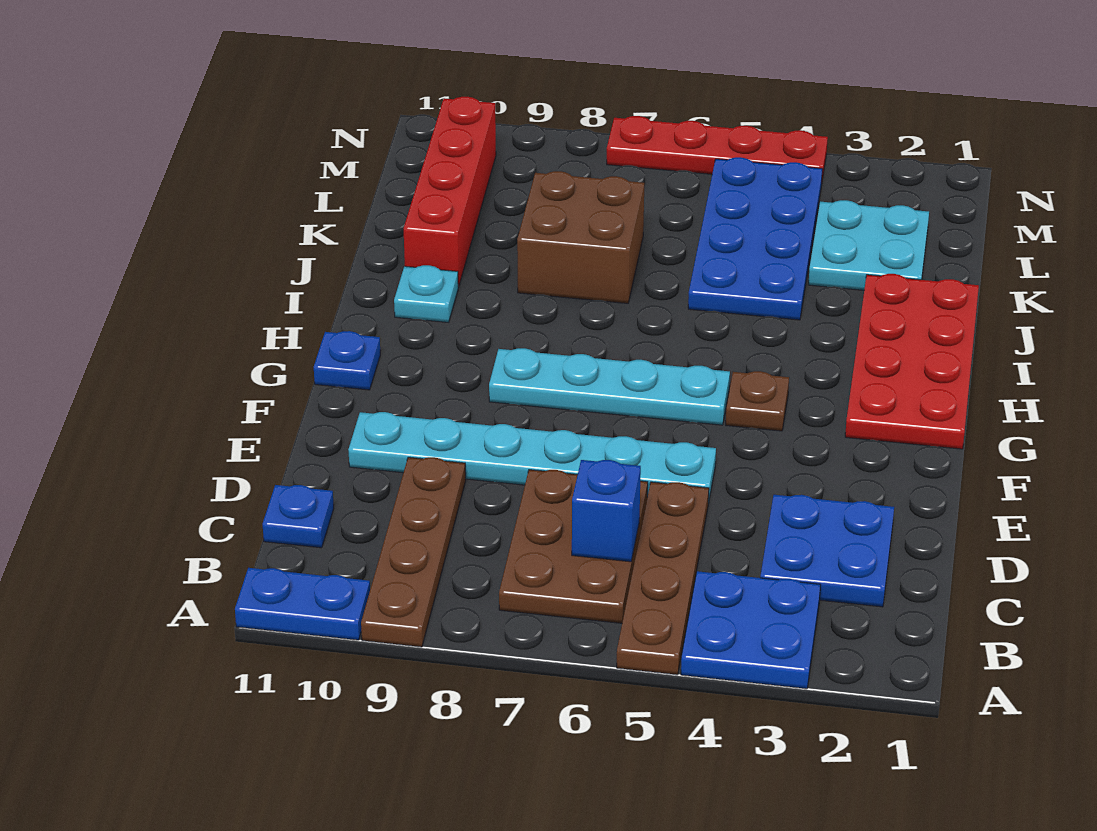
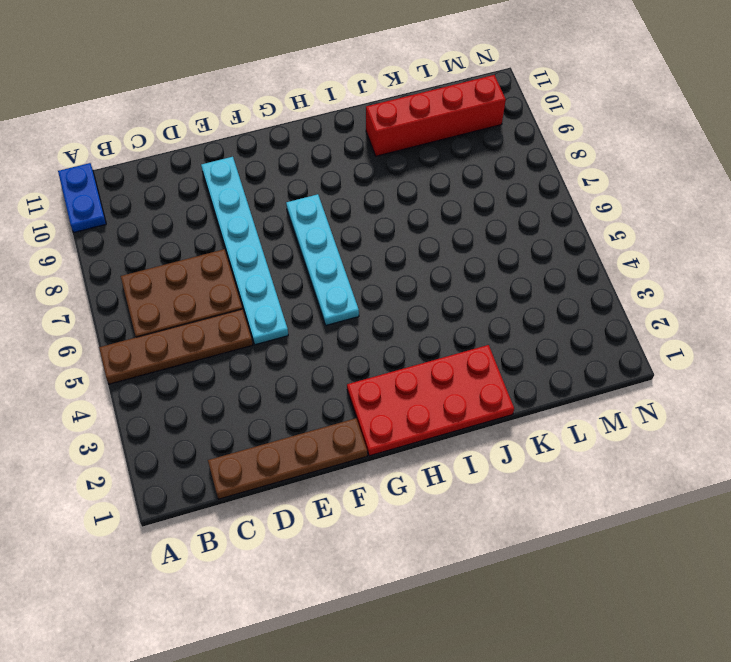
brown 1x4 plate [208,418,367,499] -> brown 1x4 plate moved to [361,457,466,647]
none -> blue 2x2 plate [681,571,821,689]
none -> blue 2x2 plate [760,495,894,607]
none -> blue 1x1 plate [263,485,334,548]

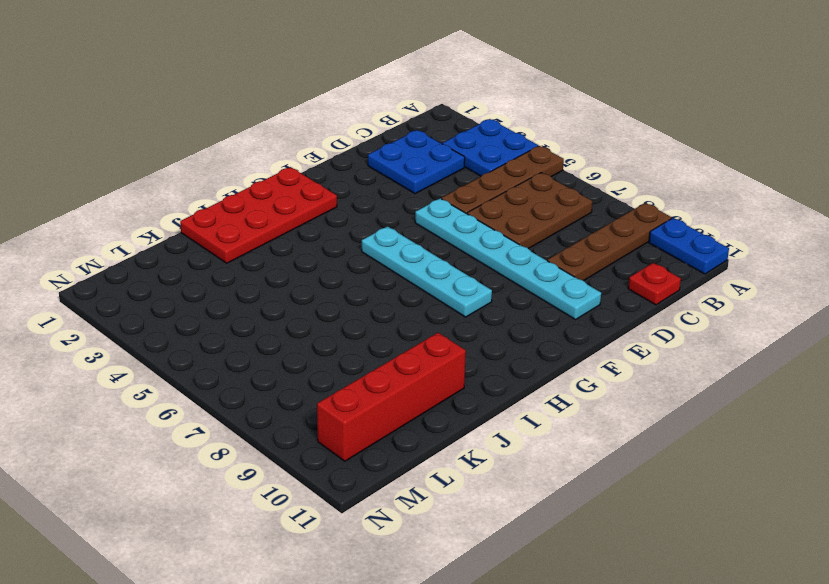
red 1x1 plate [628,263,681,305] -> blue 1x1 plate [263,485,334,548]
none -> brown 1x1 plate [726,371,789,431]
none -> blue 1x1 plate [314,331,380,390]
none -> cyan 1x1 plate [394,265,458,322]

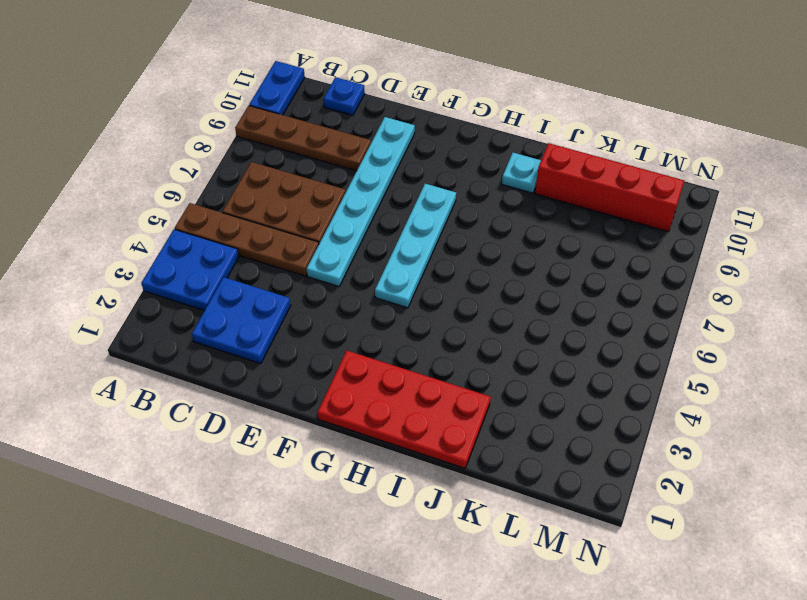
none -> brown 1x1 plate [726,371,789,431]
none -> blue 1x1 plate [314,331,380,390]
none -> blue 2x4 plate [688,157,822,320]

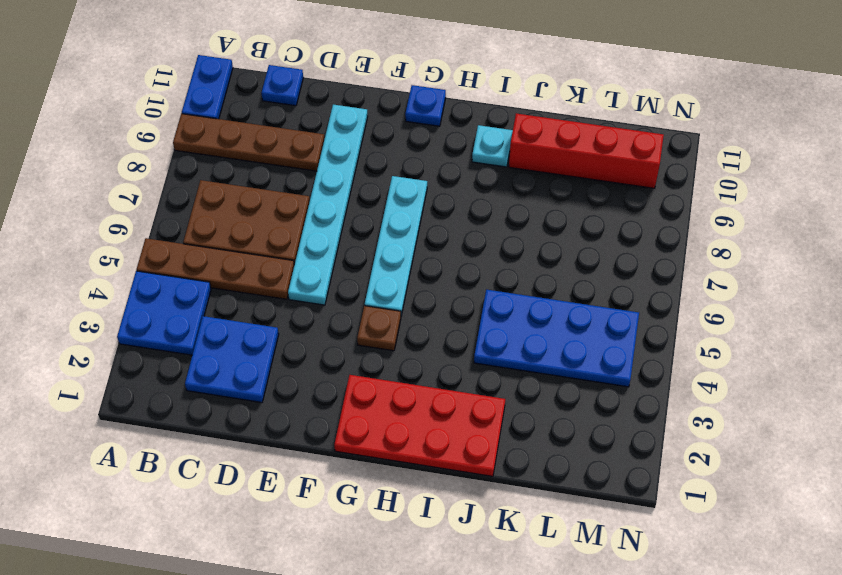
none -> brown 2x2 brick [517,171,644,303]
none -> cyan 2x2 plate [808,200,929,290]
none -> red 1x4 plate [607,116,828,179]

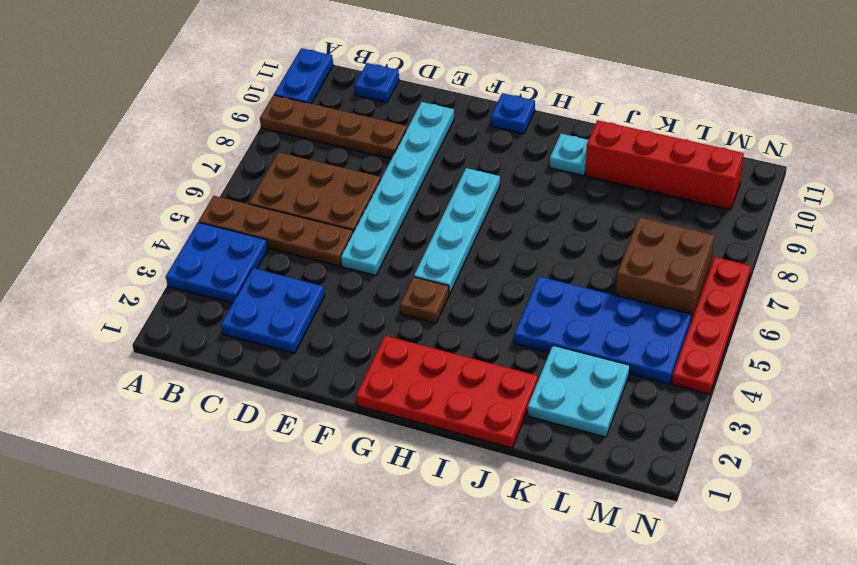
brown 2x2 brick [616,217,715,321] -> brown 2x2 brick moved to [517,171,644,303]
none -> blue 1x1 brick [572,460,641,562]

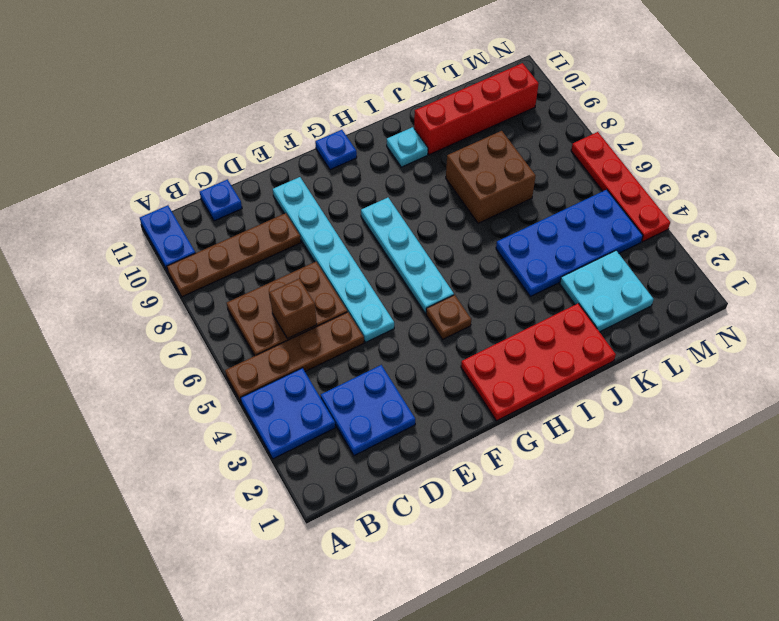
brown 1x1 brick [270,279,317,339] -> blue 1x1 brick [572,460,641,562]

